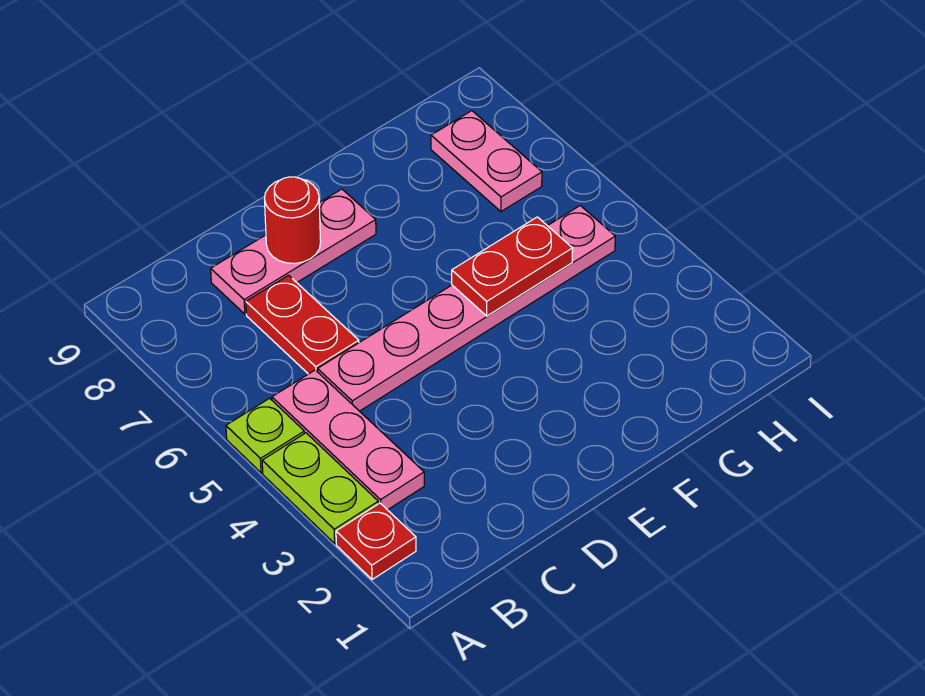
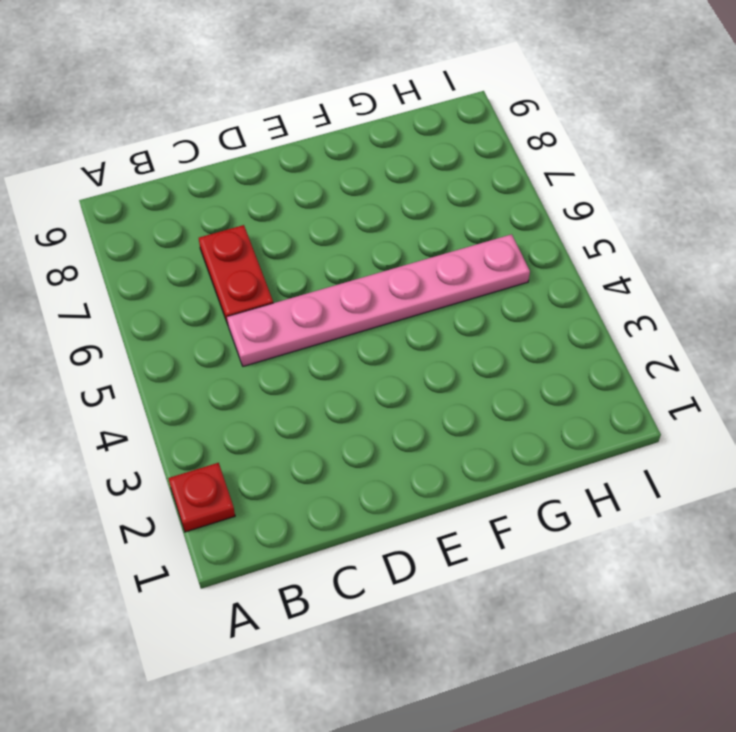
none -> lime 1x2 plate [262,433,378,543]
none -> lime 1x1 plate [226,398,304,473]

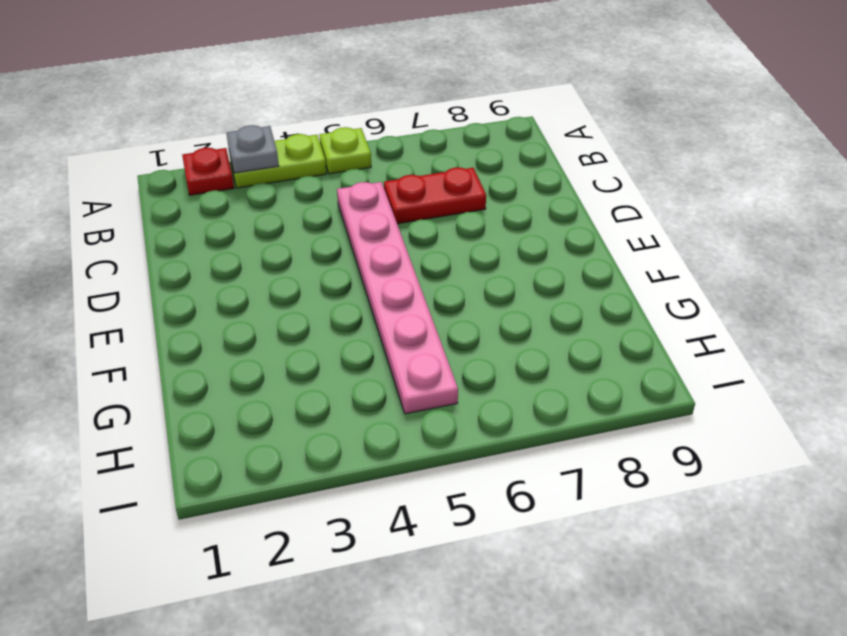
grey 1x1 plate [226,125,279,173] -> none
none -> pink 1x3 plate [272,370,424,510]
none -> pink 1x3 plate [211,189,376,314]

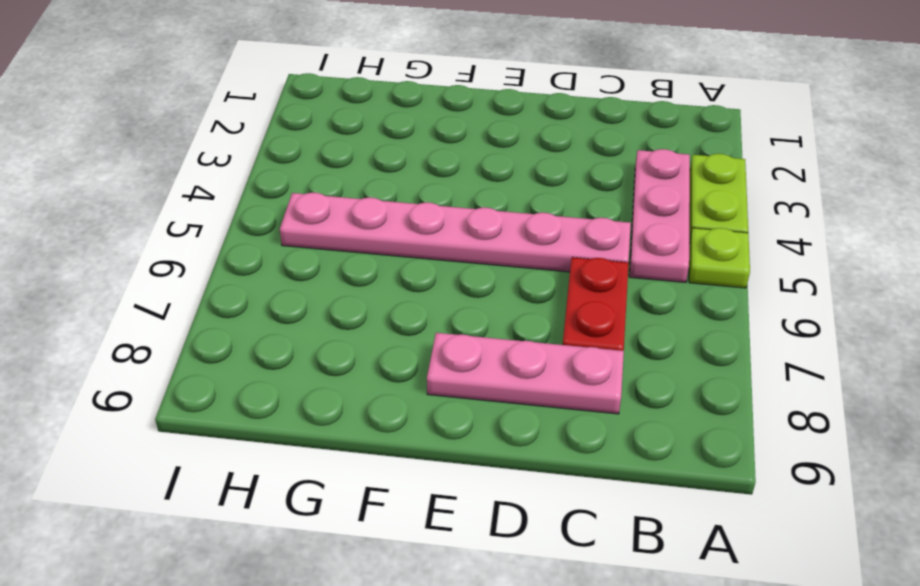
none -> red 1x1 plate [336,503,416,580]
none -> pink 1x2 plate [431,111,542,211]

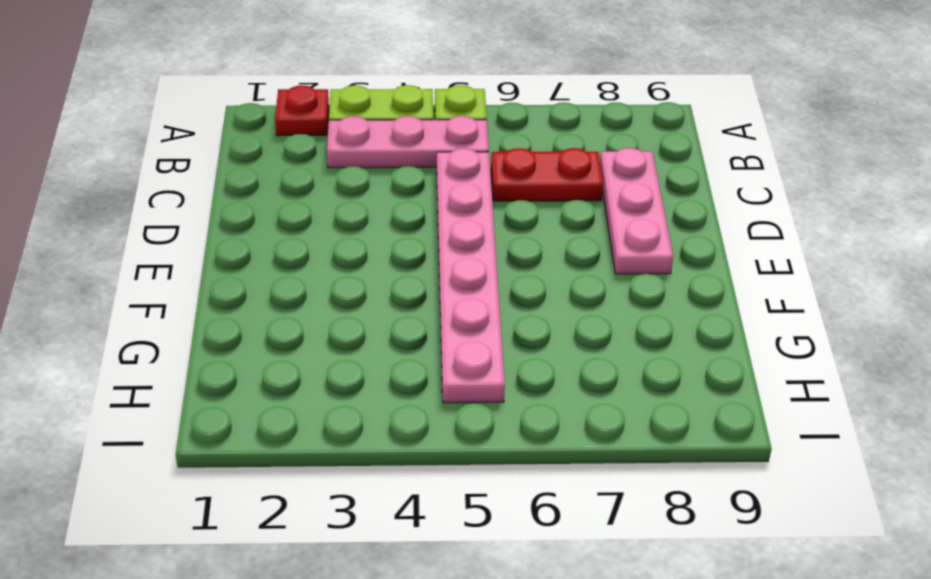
none -> pink 1x2 plate [431,111,542,211]
none -> red 1x1 round brick [264,177,321,264]

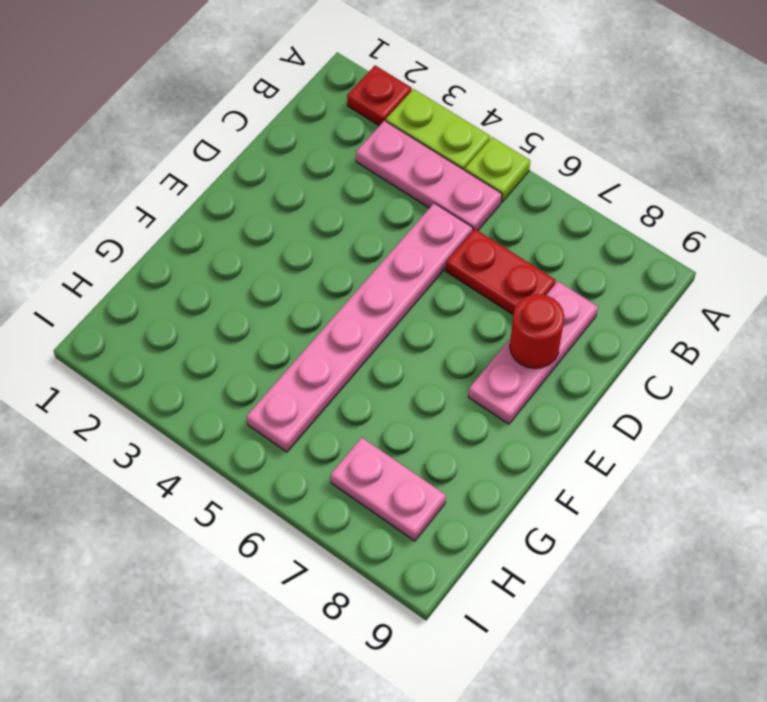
none -> red 1x2 plate [452,217,573,316]

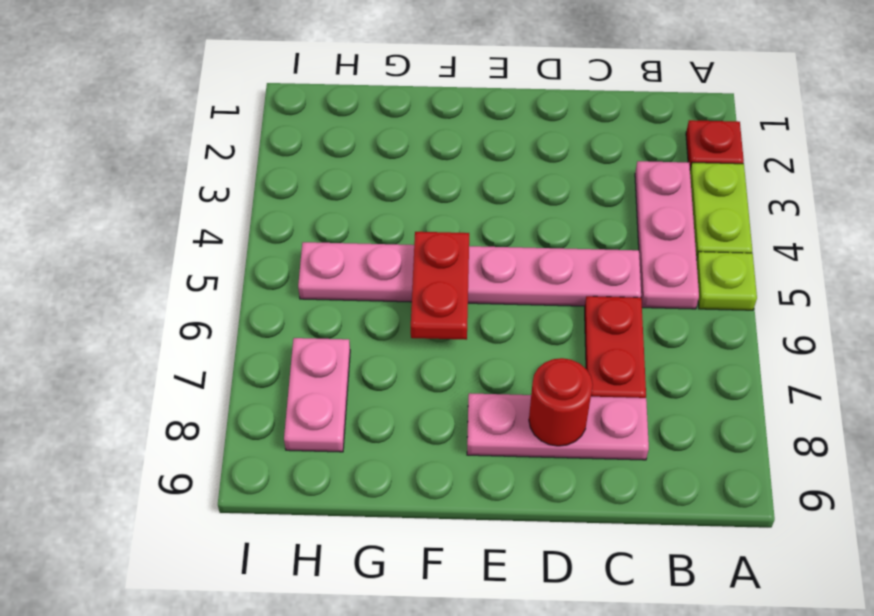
red 1x2 plate [411,232,469,340] -> red 1x2 plate turned to [452,217,573,316]

